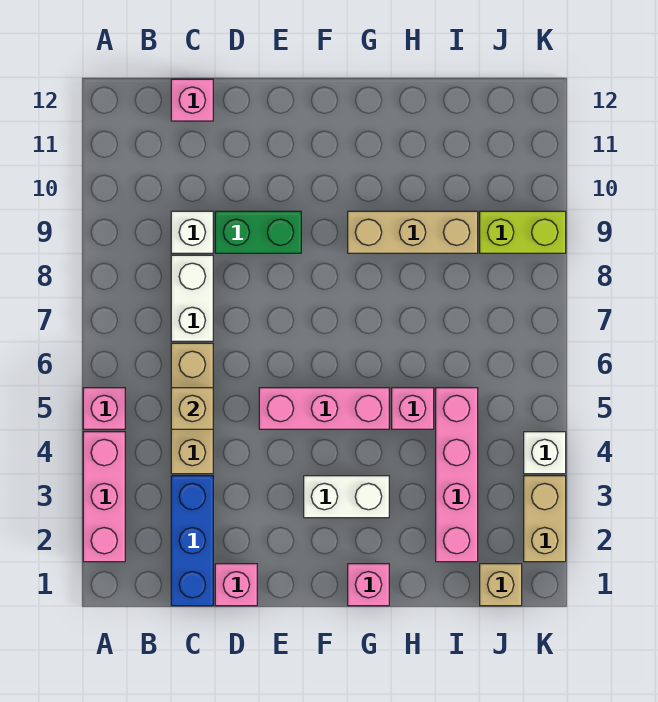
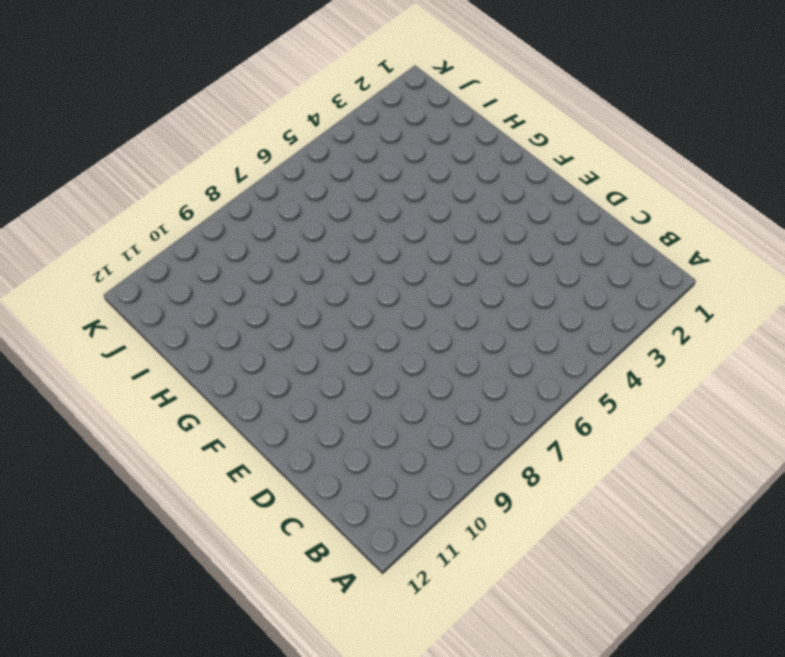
none -> pink 1x3 brick [83,432,125,562]
none -> pink 1x1 brick [83,388,125,429]
none -> blue 1x3 brick [171,476,213,606]

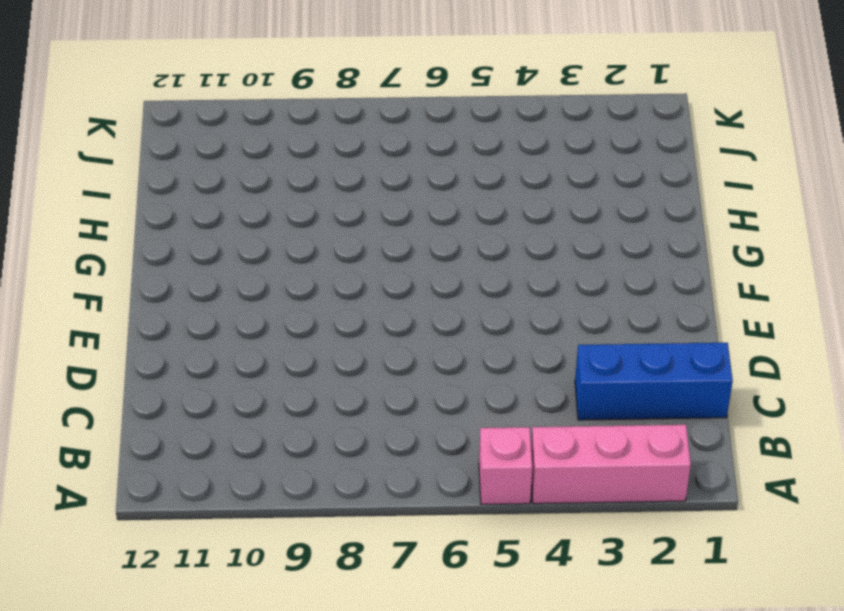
none -> tan 1x3 brick [171,343,213,474]
none -> white 1x2 brick [171,255,213,341]
none -> white 1x1 brick [171,211,213,253]

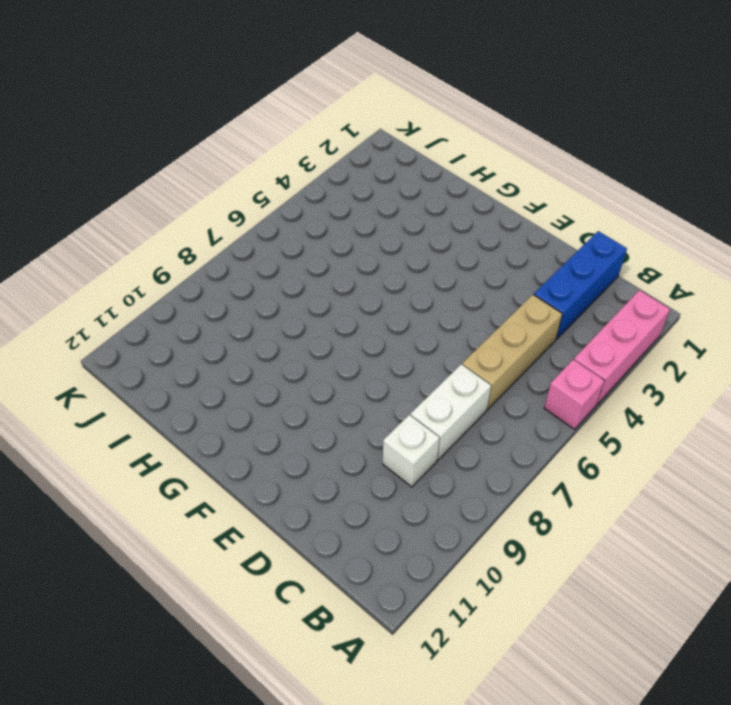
none -> pink 1x1 brick [171,79,213,121]
none -> pink 1x1 brick [215,564,257,606]
none -> green 1x2 brick [215,211,301,253]

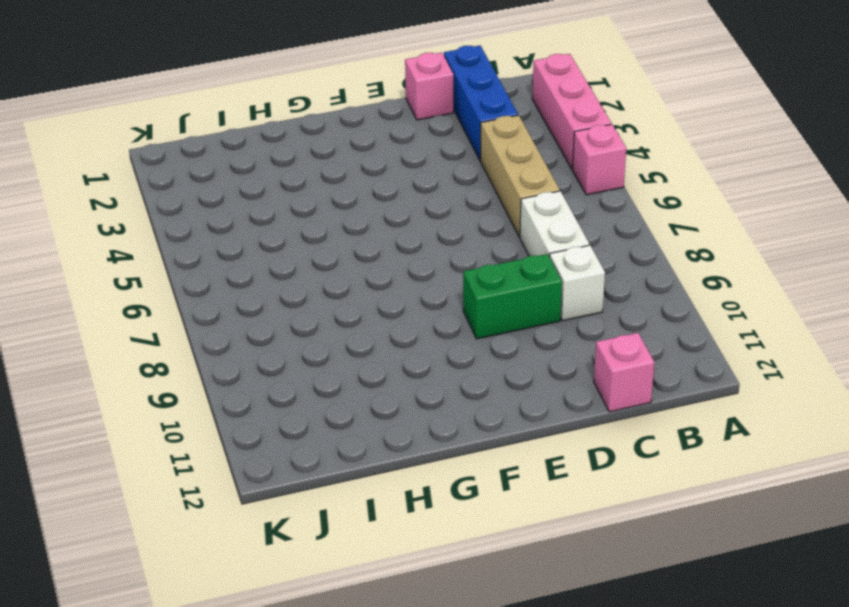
none -> pink 1x3 brick [259,388,389,429]
none -> white 1x2 brick [304,476,389,518]
none -> pink 1x1 brick [348,564,389,606]

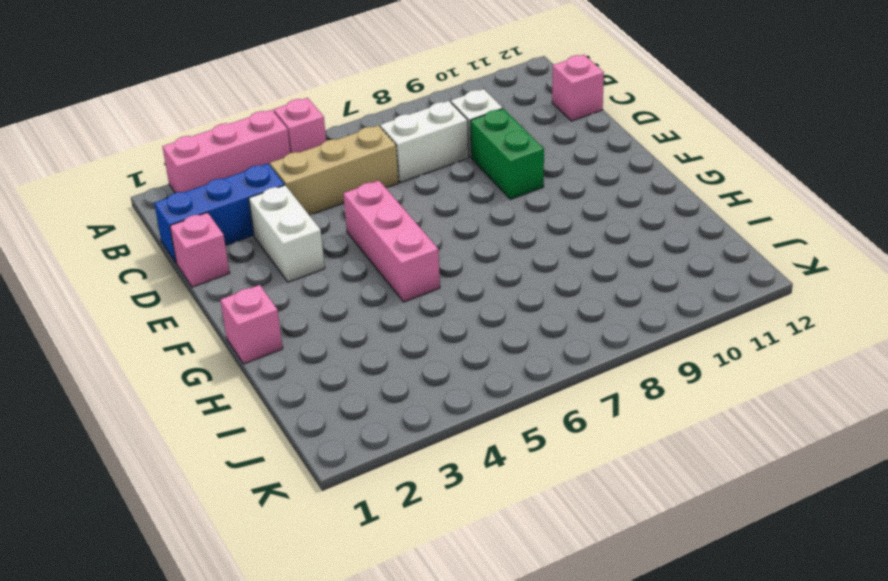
white 1x2 brick [249,185,325,282] -> white 1x2 brick moved to [304,476,389,518]
none -> tan 1x3 brick [348,211,478,253]
none -> pink 1x1 brick [392,388,434,429]
none -> pink 1x4 brick [436,388,478,562]

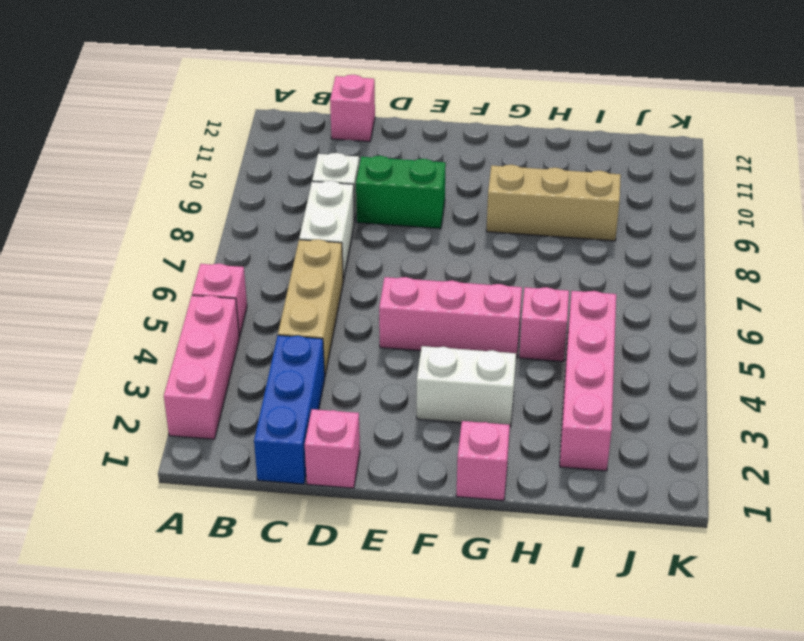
none -> tan 1x1 brick [480,564,522,606]
none -> lime 1x2 brick [480,211,566,253]
none -> tan 1x2 brick [524,476,566,562]

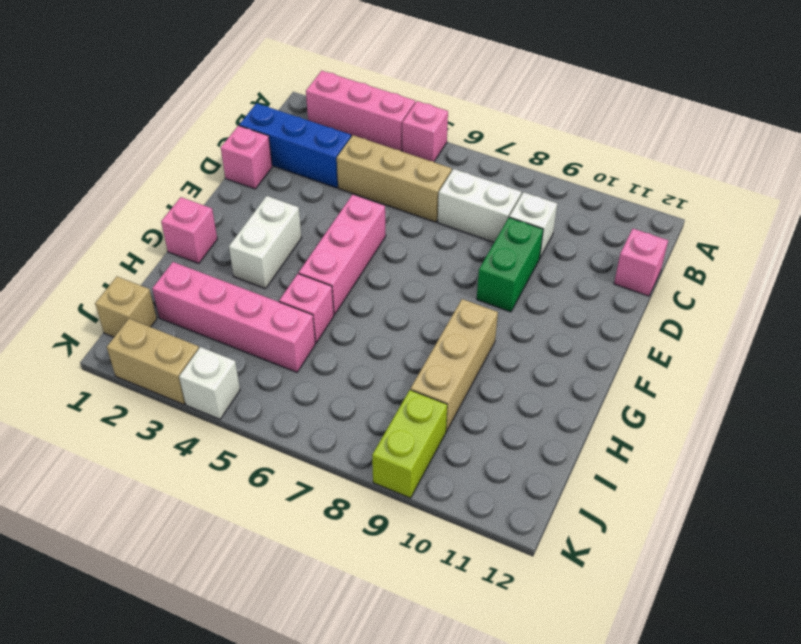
none -> tan 1x1 brick [171,388,213,429]

